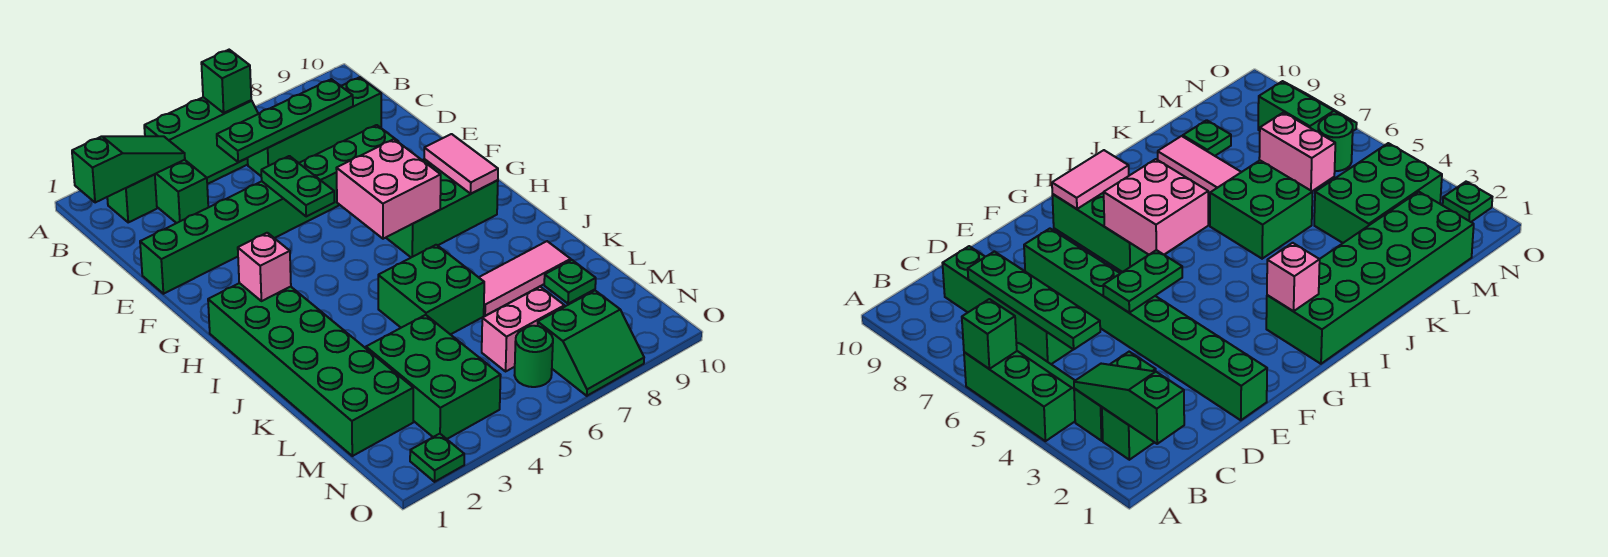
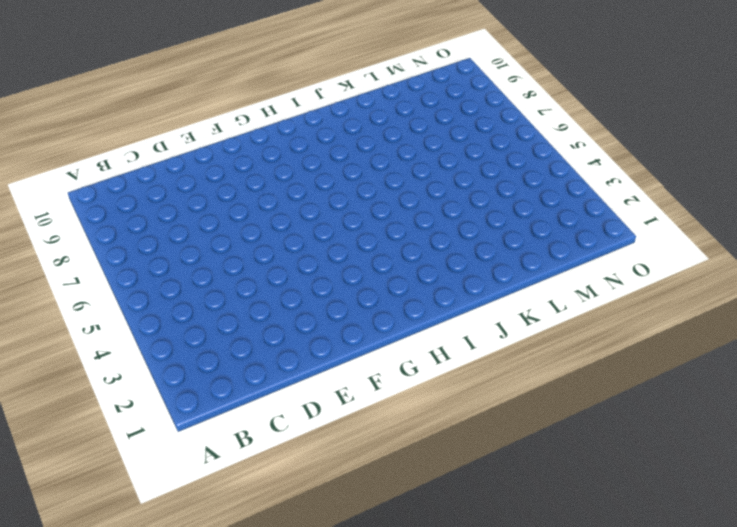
none -> green 2x3 slope [144,97,258,184]
none -> green 1x1 brick [107,174,157,222]
none -> green 1x2 brick [155,160,208,223]

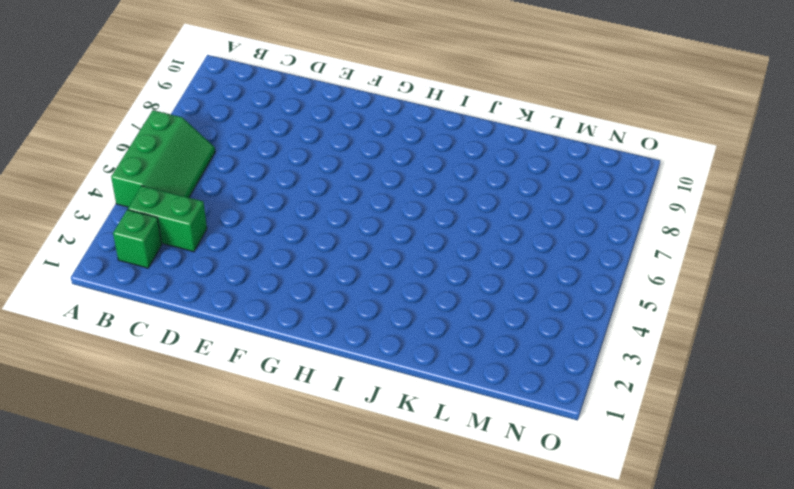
none -> green 1x4 brick [248,77,381,176]
none -> green 1x8 brick [140,125,398,294]
none -> green 2x3 brick [386,159,498,257]

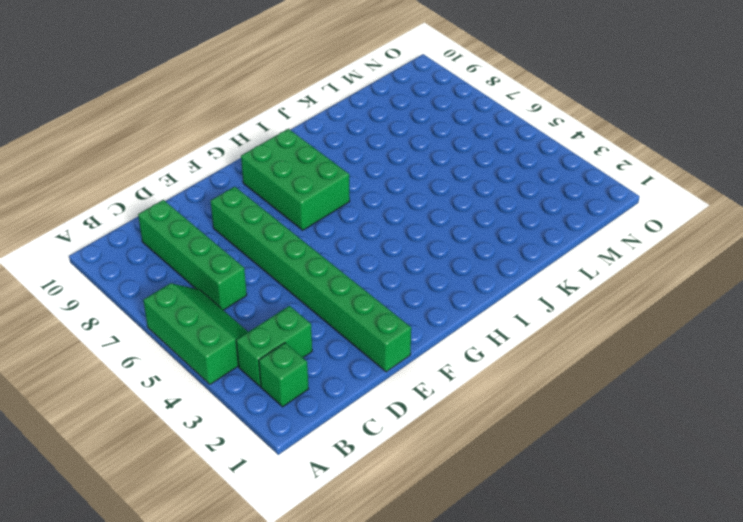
none -> green 2x6 brick [208,283,413,456]
none -> green 2x2 brick [378,245,484,335]
none -> pink 1x3 tile [479,241,571,316]

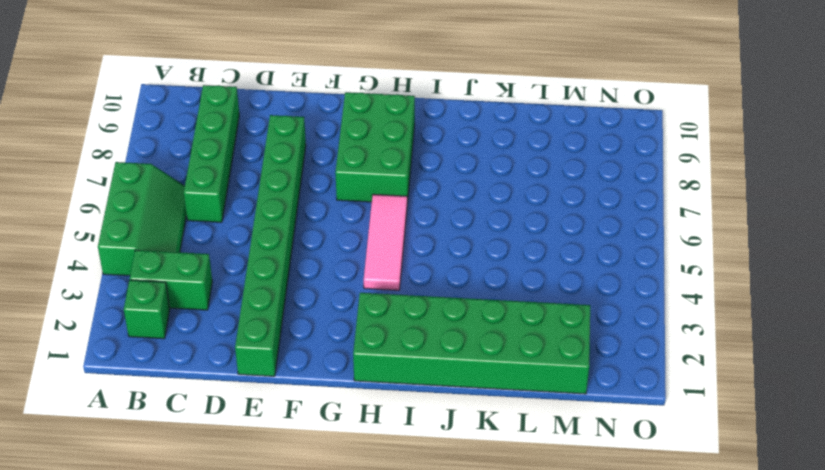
pink 1x3 tile [364,194,407,290] -> pink 1x3 tile moved to [479,241,571,316]
none -> green 2x2 brick [378,245,484,335]
none -> green 2x3 brick [366,315,501,439]
none -> green 1x1 plate [544,260,596,304]

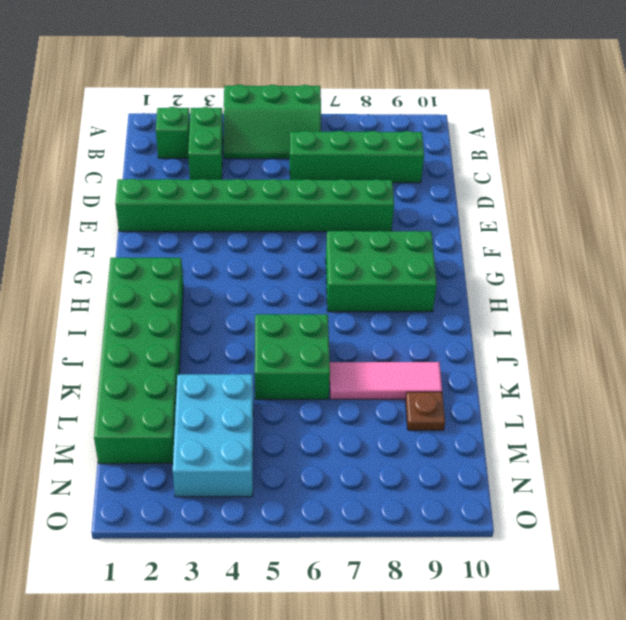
cyan 2x3 brick [173,374,253,497] -> green 2x3 brick [366,315,501,439]
brown 1x1 plate [405,392,445,430] -> green 1x1 plate [544,260,596,304]
none -> pink 1x2 brick [482,287,565,371]
none -> green 1x1 round brick [515,326,553,387]
none -> green 2x2 slope [538,291,644,396]

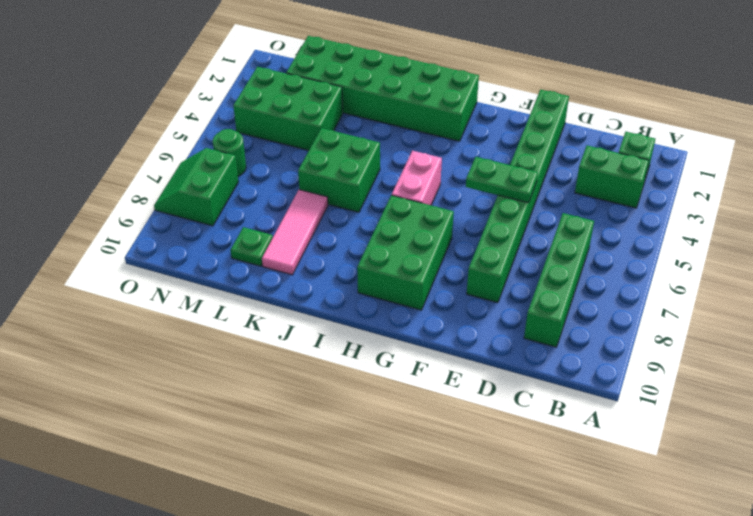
pink 1x2 brick [392,151,442,205] -> pink 1x2 brick moved to [482,287,565,371]
none -> green 2x3 slope [144,97,258,184]
none -> green 1x1 plate [410,434,464,482]
none -> green 1x1 brick [201,50,251,113]

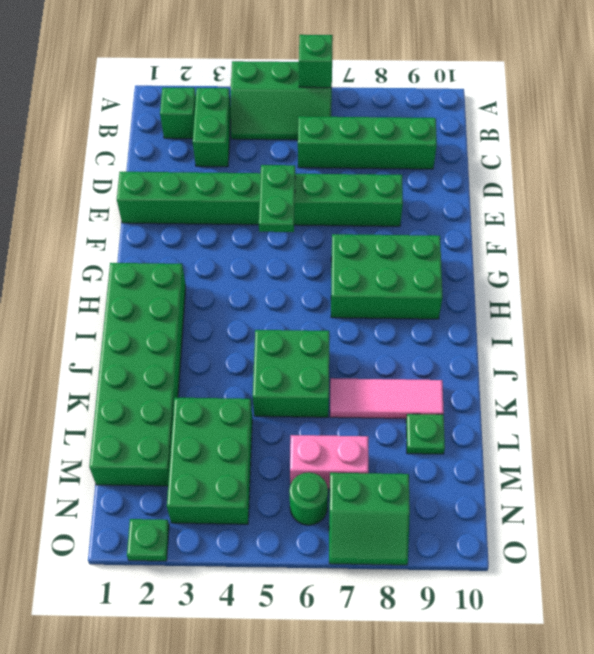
none -> green 1x3 slope [72,136,185,203]
none -> green 1x4 plate [217,79,353,162]
none -> pink 2x2 brick [336,139,441,239]

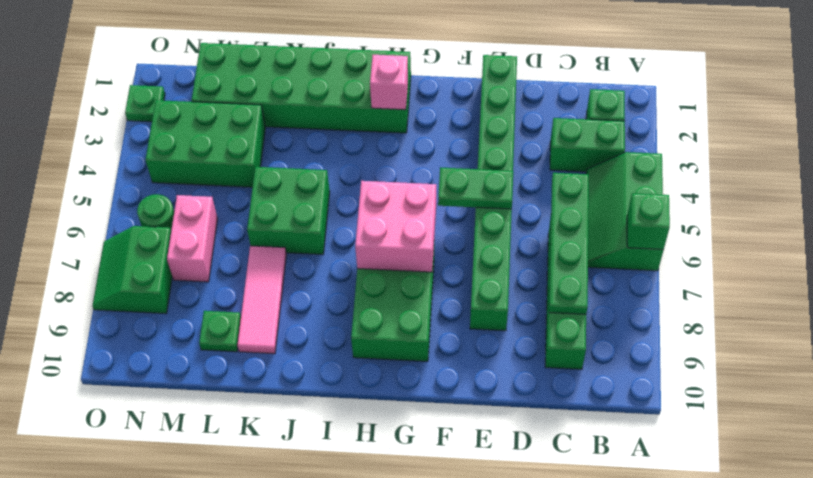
none -> green 1x3 slope [72,136,185,203]
none -> pink 1x2 tile [424,134,498,194]

